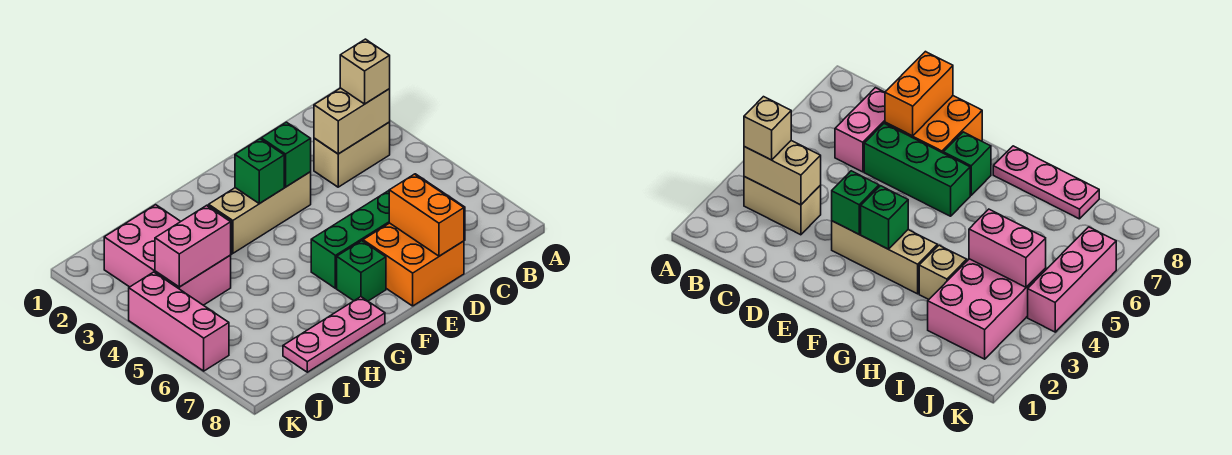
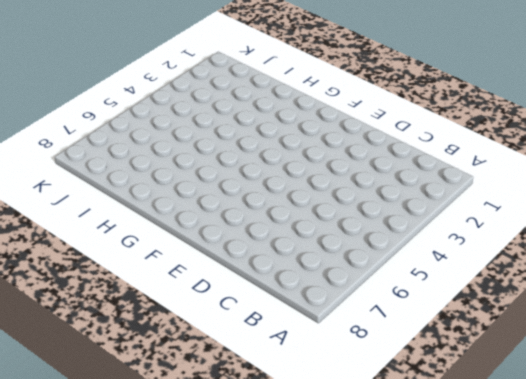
none -> tan 1x2 brick [314,122,390,187]
none -> pink 1x2 brick [835,88,885,172]
none -> green 1x3 brick [311,191,389,288]

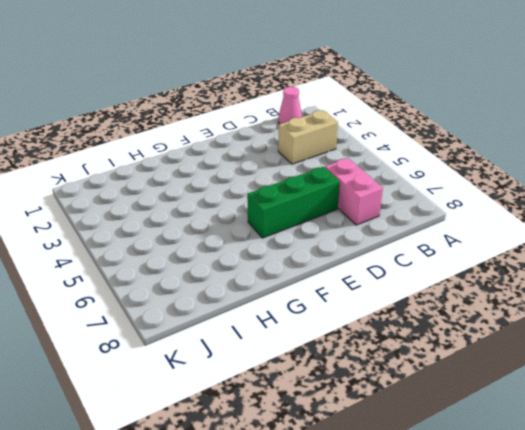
pink 1x1 cone [278,87,302,124] -> none
none -> orange 2x2 brick [363,223,464,306]
none -> tan 1x3 brick [209,172,311,253]
none -> green 1x1 brick [337,241,386,301]

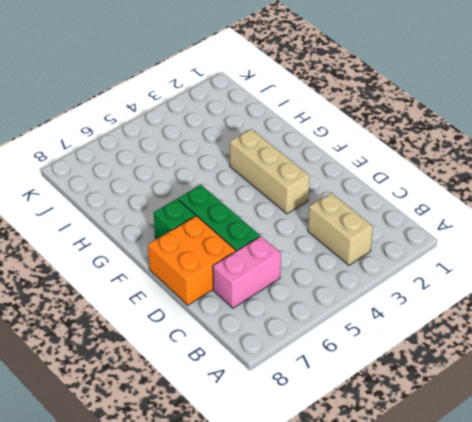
none -> pink 1x3 plate [283,297,385,372]
none -> tan 1x1 brick [919,245,967,299]
none -> pink 2x3 brick [104,205,231,305]

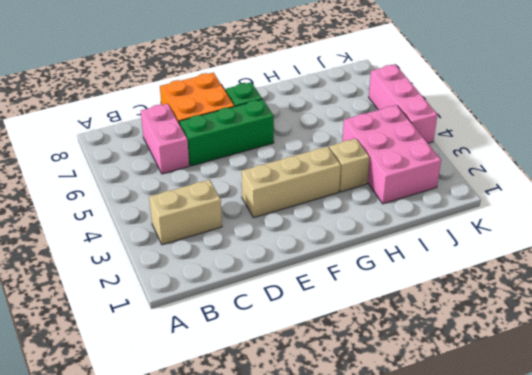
none -> pink 1x3 plate [283,297,385,372]
none -> tan 1x2 brick [314,88,390,154]
none -> orange 1x2 brick [389,174,464,256]

